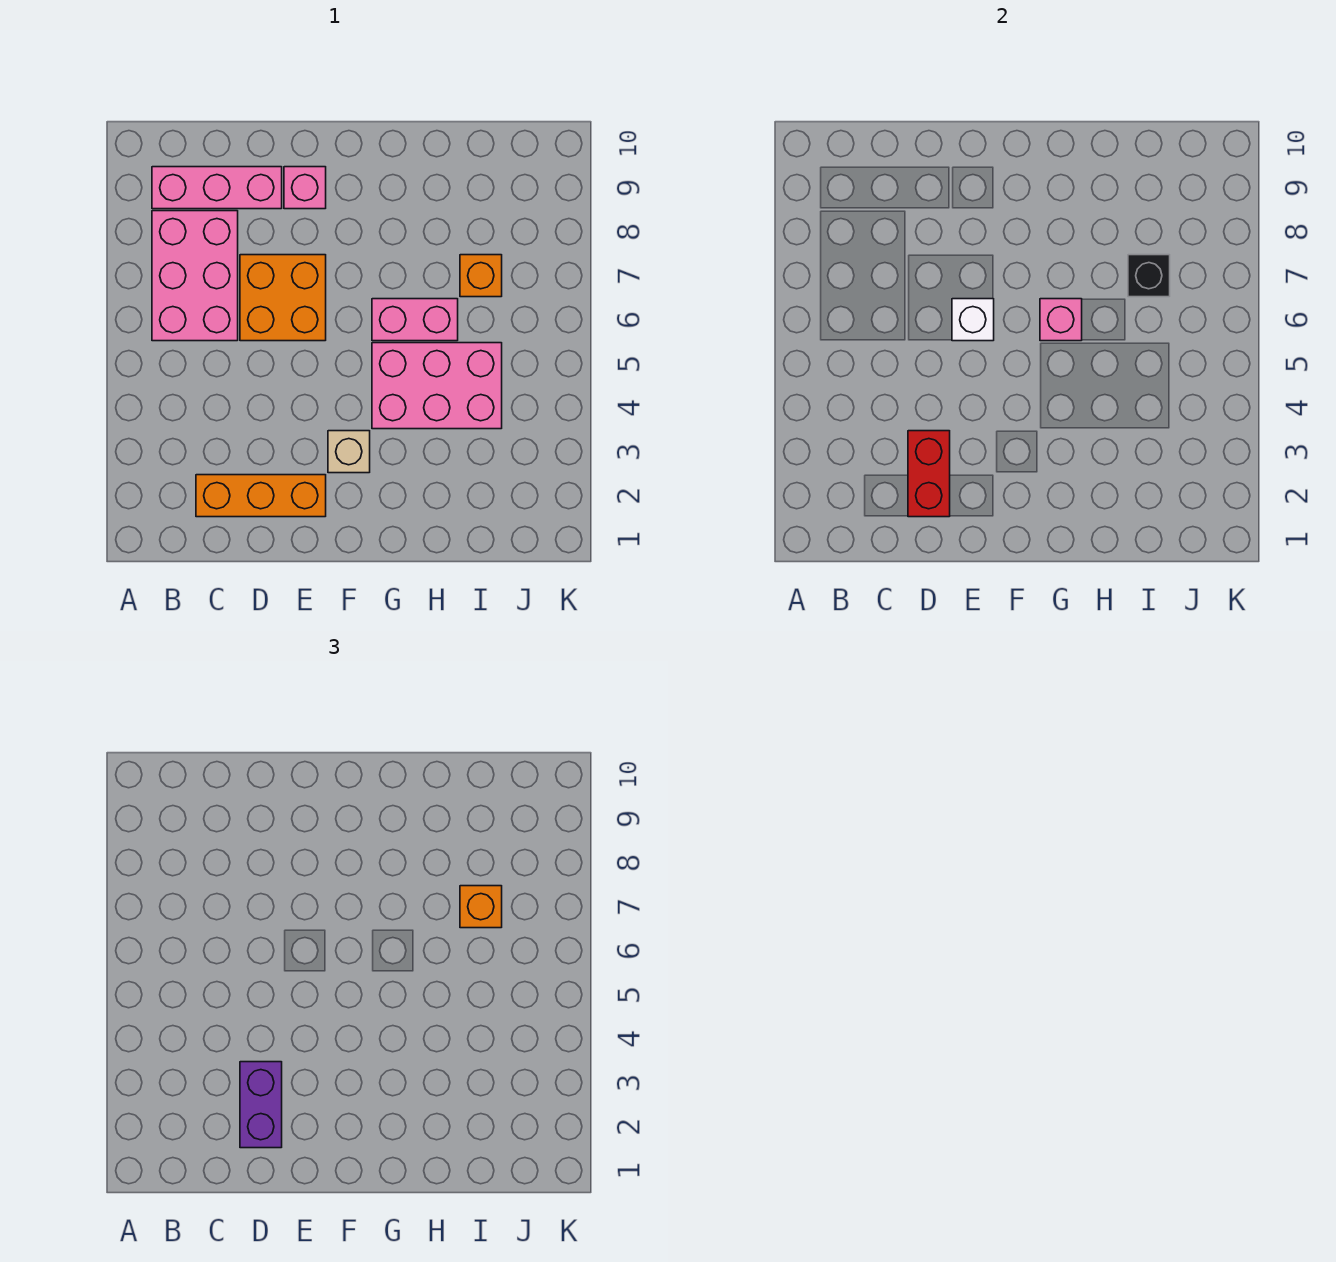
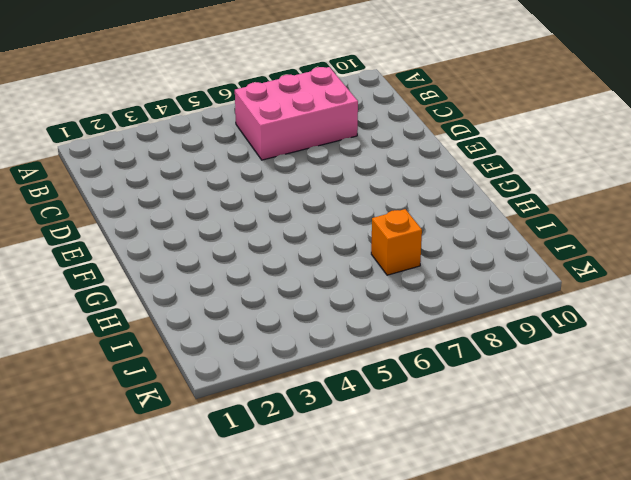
none -> pink 1x3 brick [152,167,282,209]
none -> orange 1x3 brick [196,475,326,517]
none -> orange 2x2 brick [240,255,326,341]

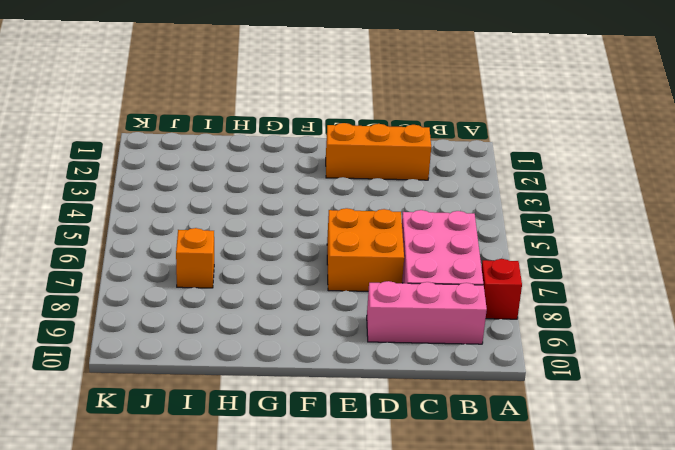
red 1x1 brick [481,259,522,319] -> none
none -> pink 1x1 brick [284,167,326,209]
none -> tan 1x1 brick [328,431,370,473]
none -> pink 2x3 brick [372,343,502,429]

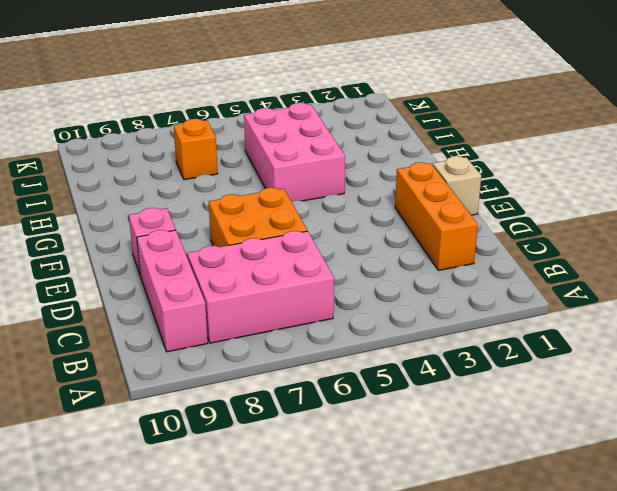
tan 1x1 brick [433,156,481,215] -> tan 1x1 brick moved to [328,431,370,473]
none -> pink 1x2 brick [372,299,458,341]
none -> red 1x2 brick [908,431,950,517]
none -> white 1x1 brick [952,299,994,341]

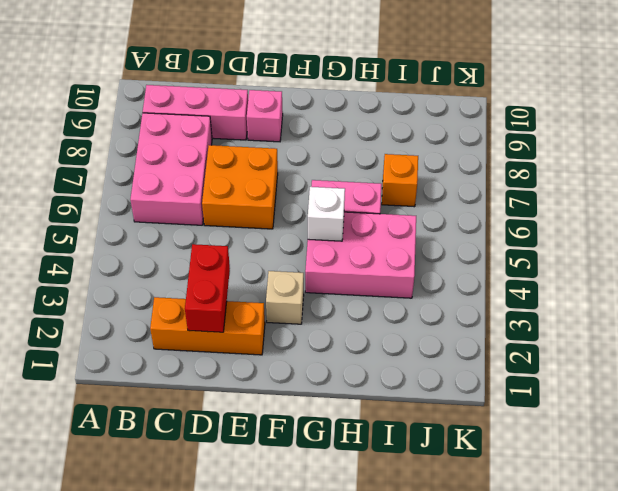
white 1x1 brick [308,187,345,241] -> white 1x1 brick moved to [952,299,994,341]
none -> pink 1x1 brick [1040,299,1082,341]
none -> black 1x1 brick [1128,255,1170,297]
none -> purple 1x2 brick [240,1062,282,1148]

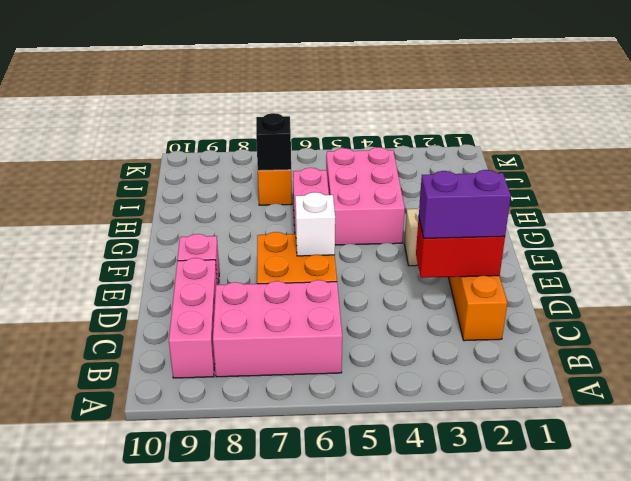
none -> pink 1x1 brick [1040,299,1082,341]
none -> orange 1x1 brick [460,886,502,928]

